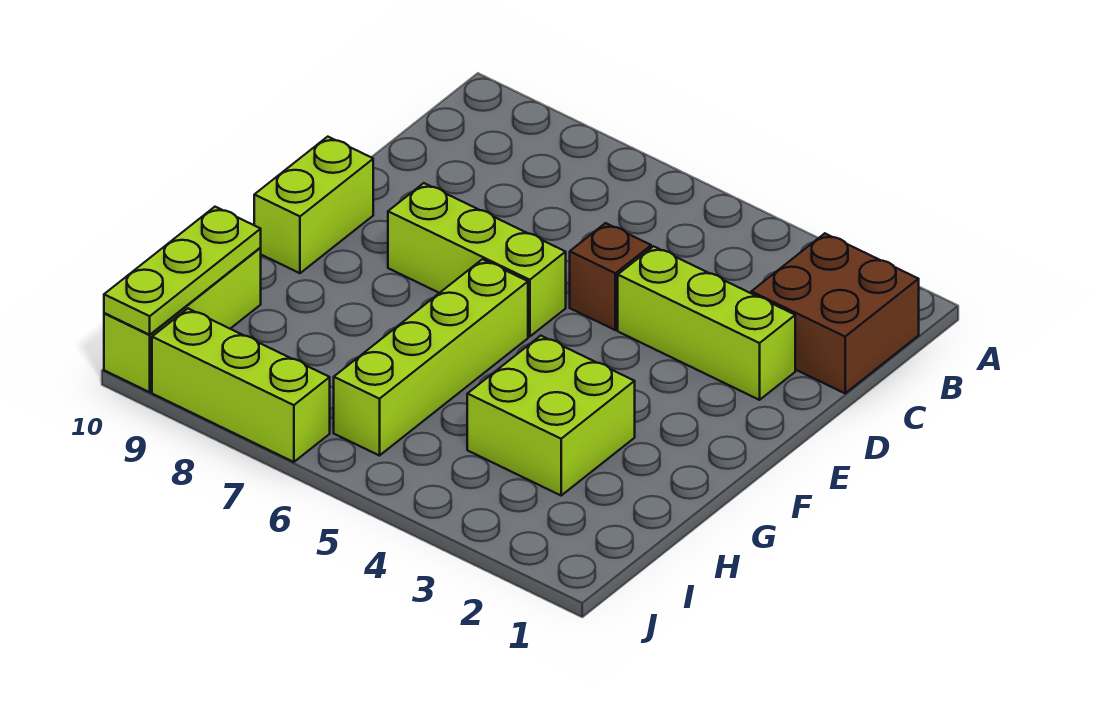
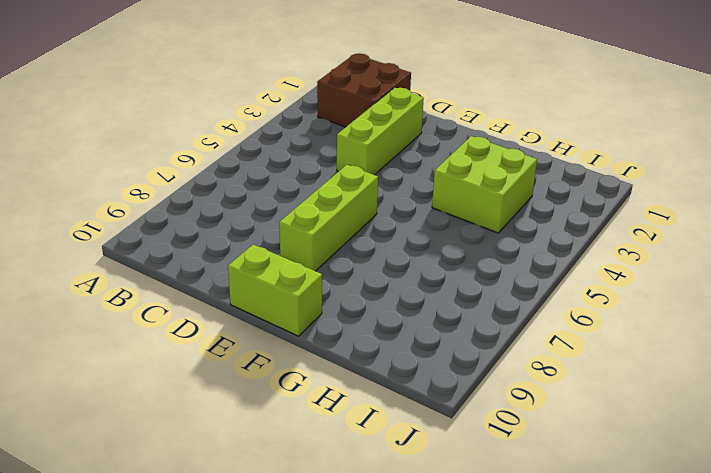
none -> brown 1x1 brick [570,223,651,330]
none -> lime 1x4 brick [334,259,528,456]

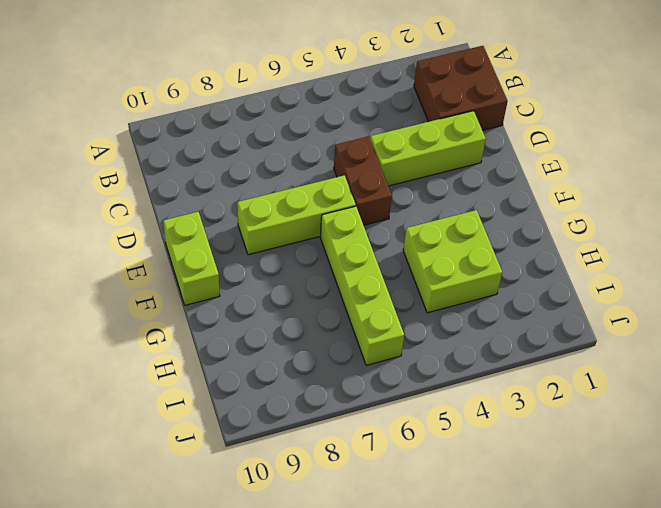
brown 1x2 brick [334,136,392,225] -> brown 1x1 brick [570,223,651,330]
none -> lime 1x3 brick [104,248,261,392]
none -> lime 1x3 brick [152,309,330,462]

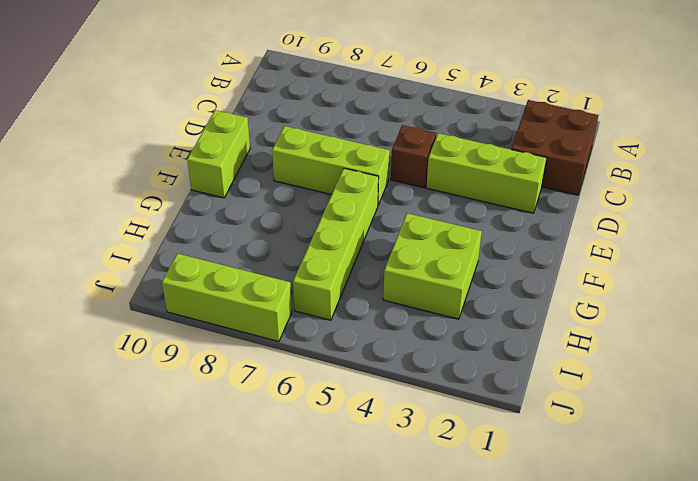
none -> lime 1x3 brick [104,248,261,392]
none -> lime 1x3 plate [104,207,261,335]

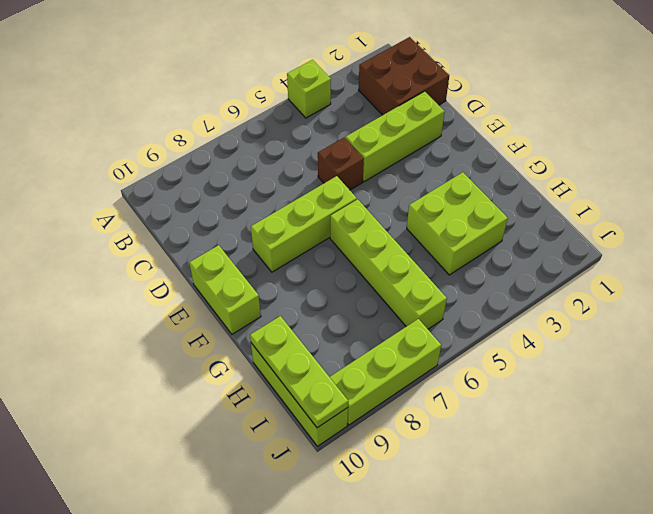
lime 1x1 brick [287,60,331,118] -> none

